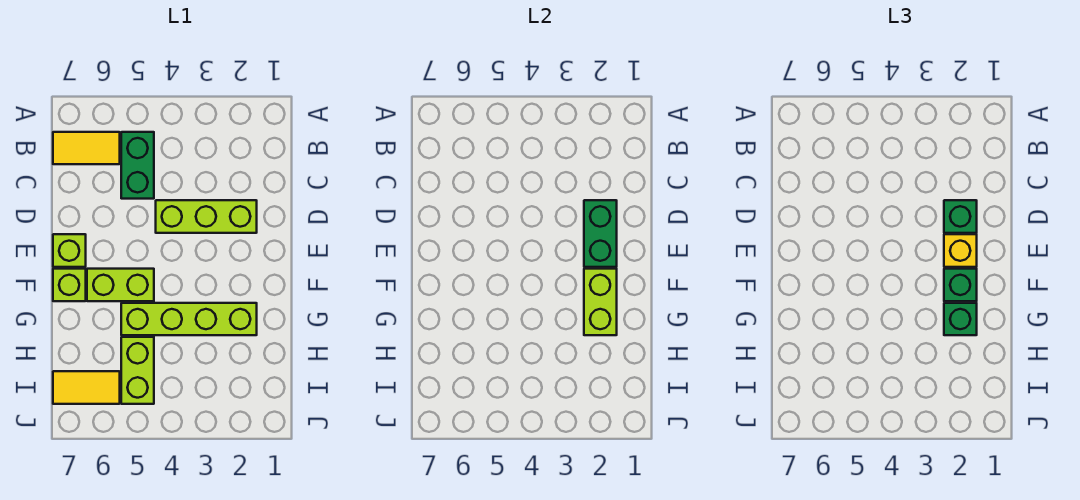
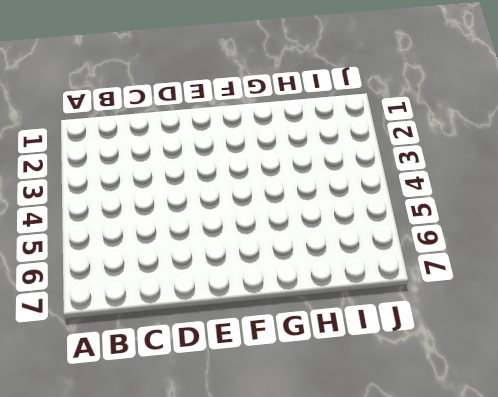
none -> green 1x2 brick [121,132,154,199]
none -> yellow 1x2 tile [53,132,120,164]
none -> lime 1x3 brick [156,200,257,233]

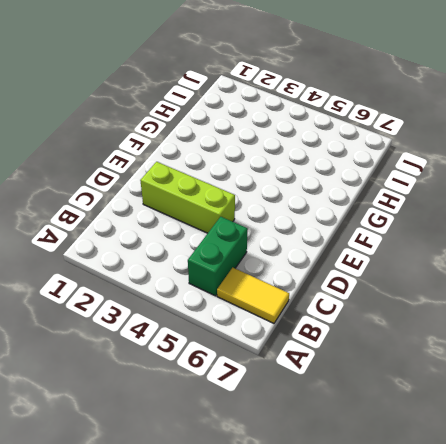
none -> lime 1x1 brick [53,234,86,267]
none -> lime 1x2 brick [87,269,154,301]
none -> lime 1x1 brick [53,269,86,301]

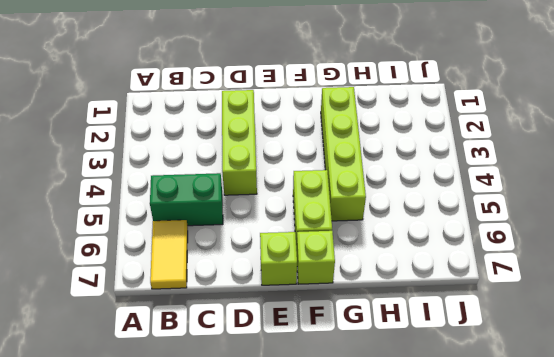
none -> lime 1x2 brick [121,337,154,404]
none -> yellow 1x2 tile [53,371,120,404]
none -> green 1x2 brick [584,200,617,267]

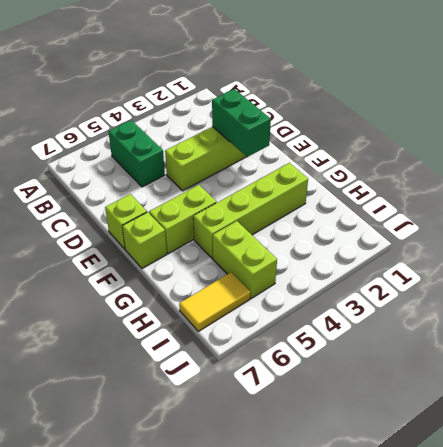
none -> yellow 1x2 tile [53,132,120,164]
none -> lime 1x2 brick [584,269,617,335]
none -> green 1x1 brick [944,200,977,233]

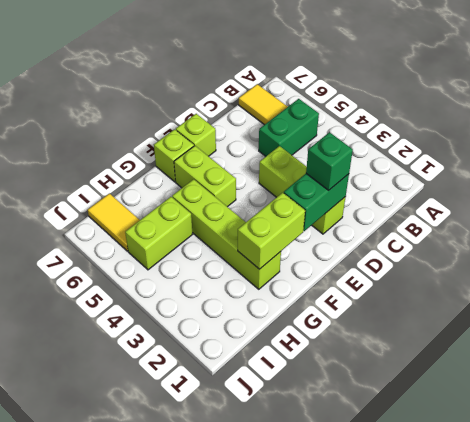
none -> yellow 1x1 brick [944,234,977,267]
none -> green 1x1 brick [944,269,977,301]
none -> green 1x1 brick [944,303,977,335]

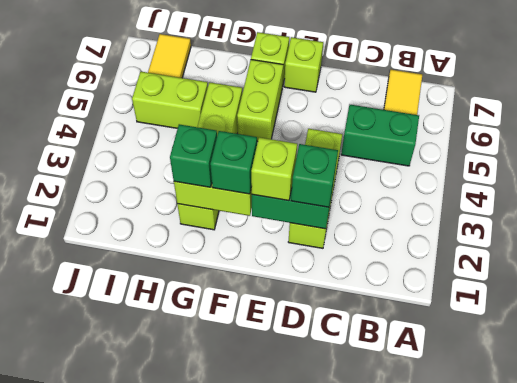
lime 1x1 brick [251,137,297,201] -> yellow 1x1 brick [944,234,977,267]

